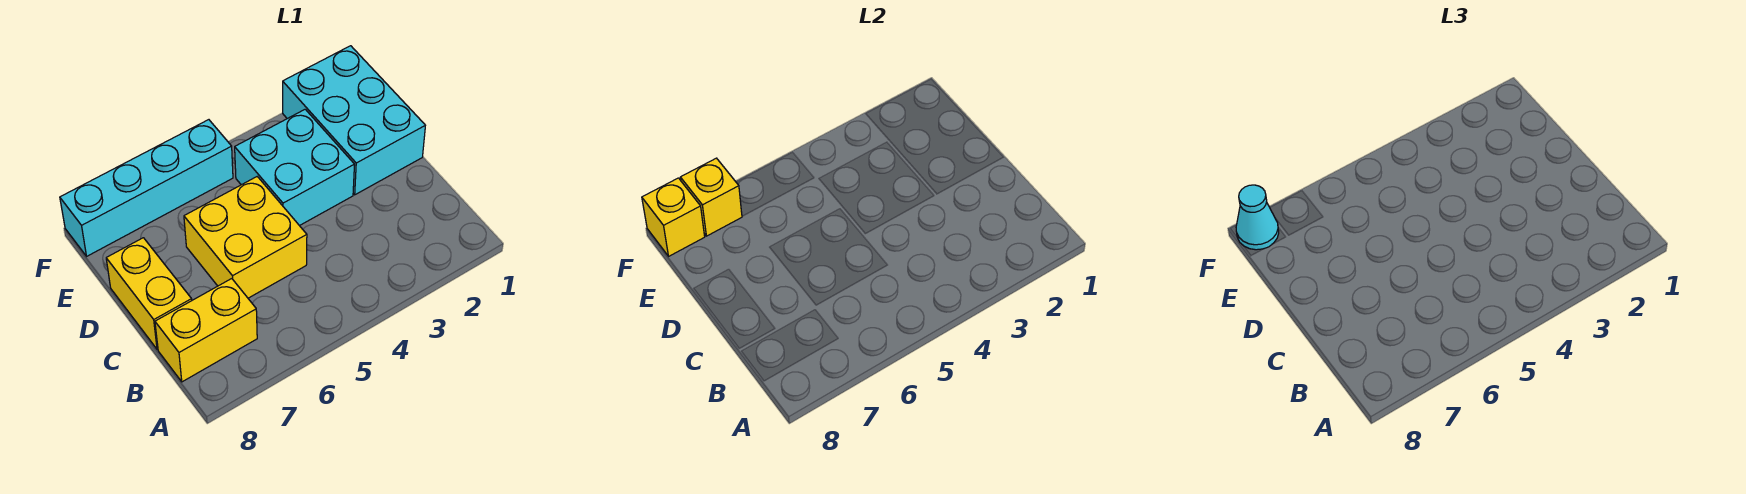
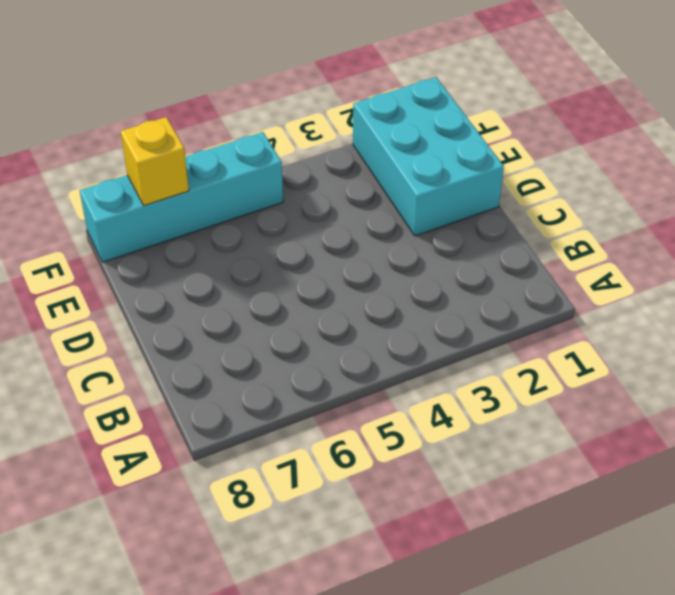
none -> yellow 1x2 brick [155,279,257,382]
none -> yellow 2x2 brick [184,177,307,298]

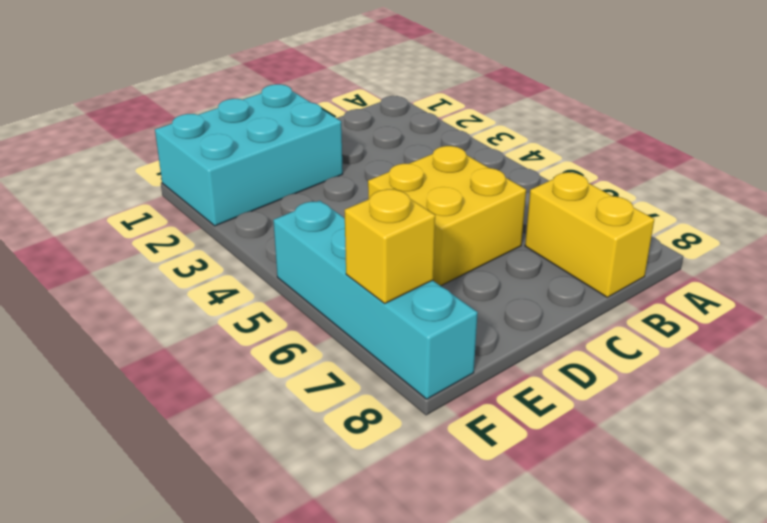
none -> yellow 1x2 brick [106,238,192,349]
none -> cyan 2x2 brick [235,109,355,226]

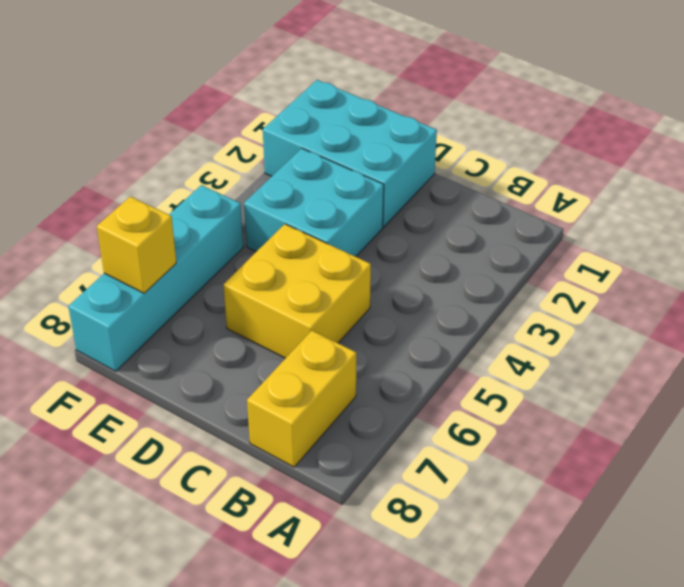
none -> yellow 1x2 brick [106,238,192,349]
none -> yellow 1x1 brick [642,178,705,256]

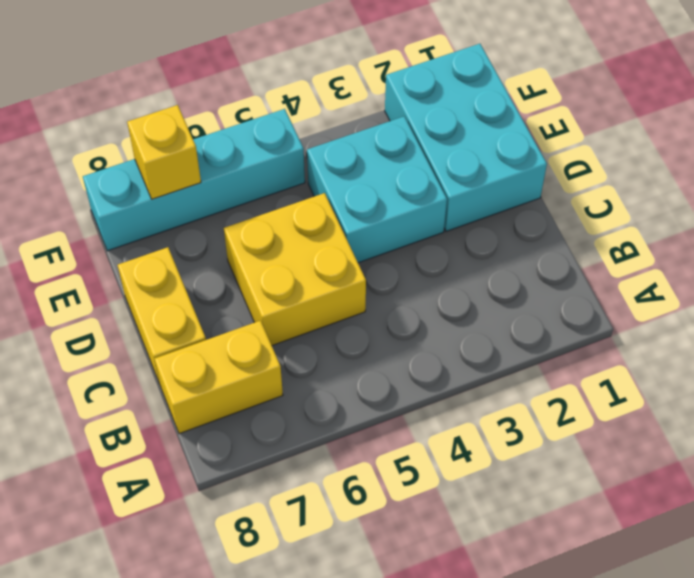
none -> yellow 1x1 brick [642,178,705,256]
none -> cyan 1x1 cone [1236,185,1279,250]

